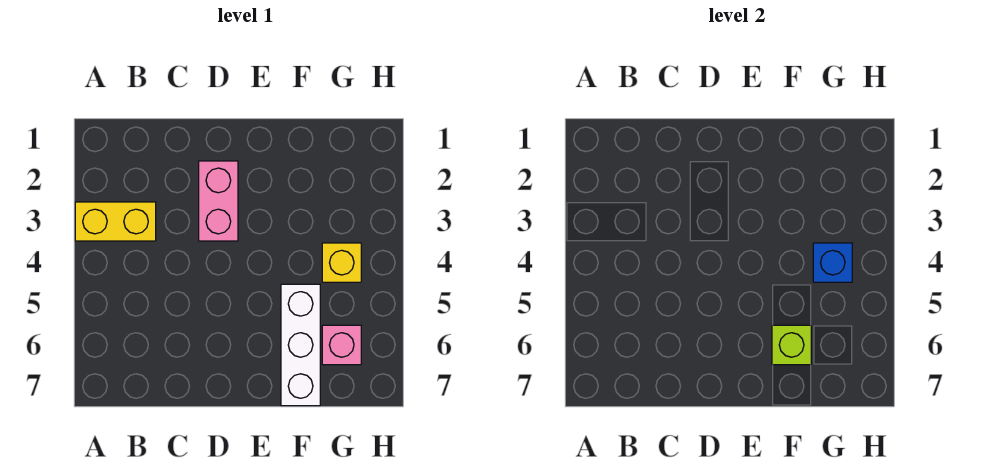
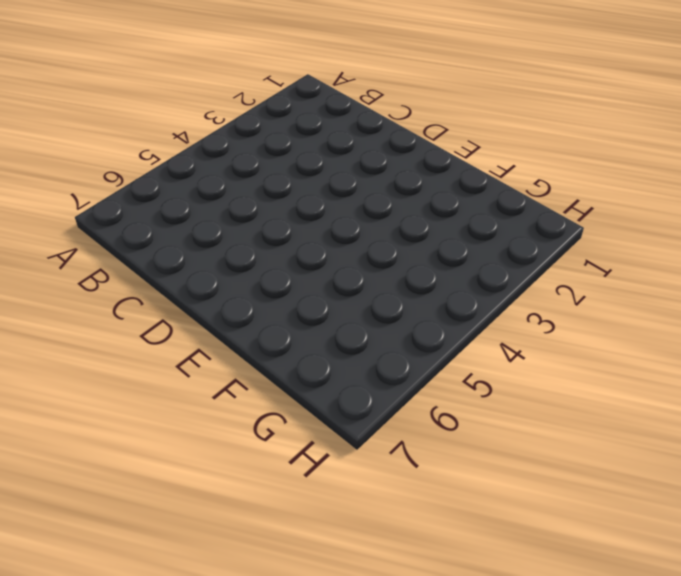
none -> yellow 1x2 brick [75,202,156,241]
none -> pink 1x2 brick [199,161,238,241]

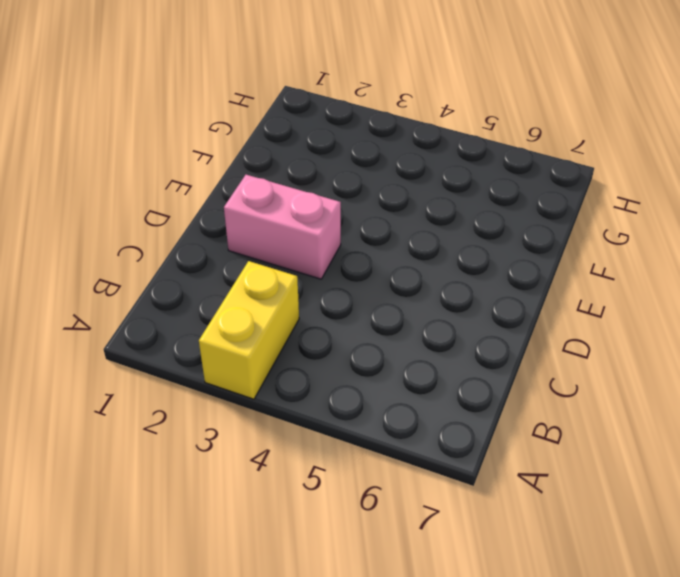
none -> white 1x3 brick [281,284,320,406]
none -> yellow 1x1 brick [322,243,361,282]

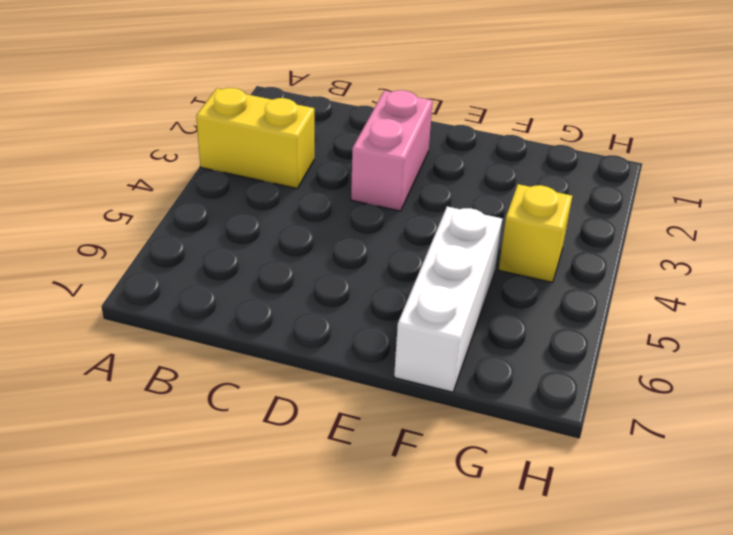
none -> pink 1x1 brick [322,325,361,365]
none -> lime 1x1 brick [772,325,811,365]

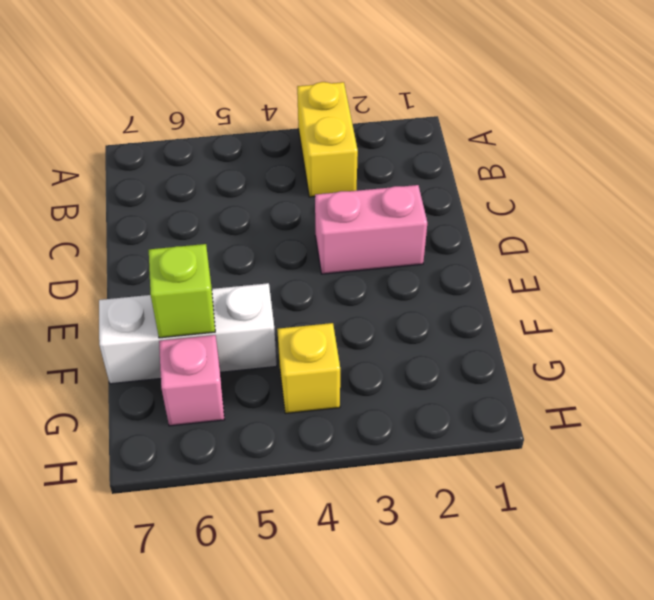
none -> blue 1x1 brick [813,243,852,282]

